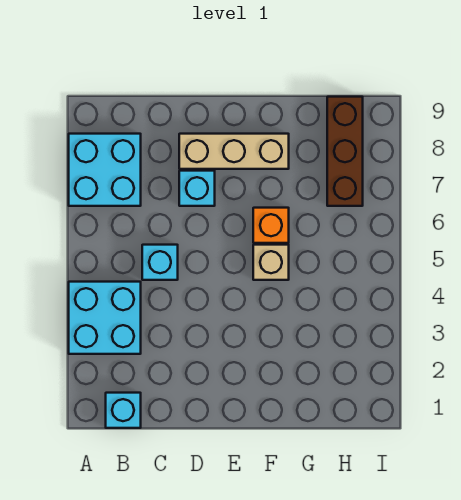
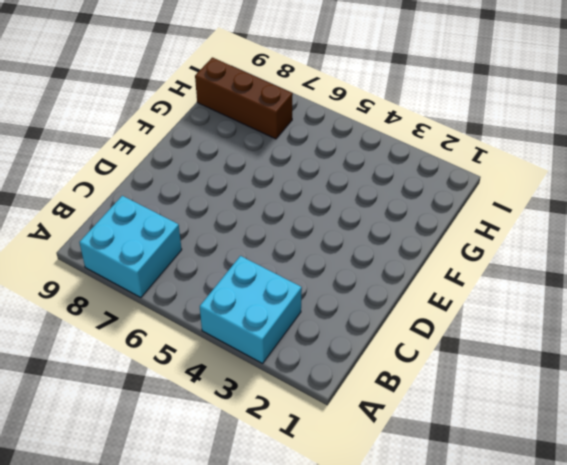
none -> cyan 1x1 brick [106,393,141,428]
none -> cyan 1x1 brick [142,245,178,280]

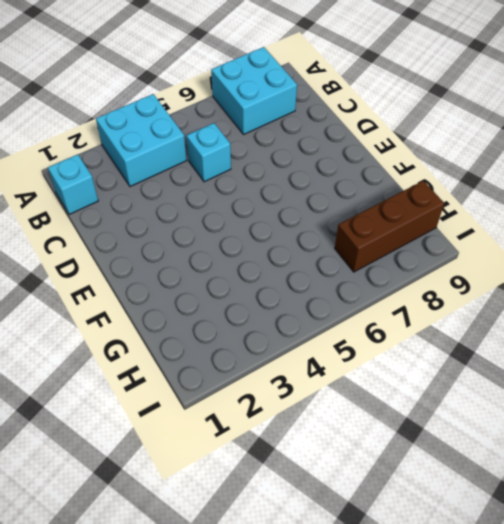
none -> cyan 1x1 brick [179,171,215,206]
none -> tan 1x3 brick [179,134,289,169]

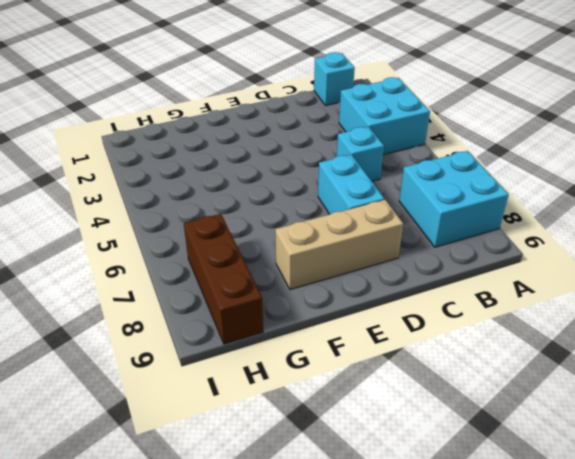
cyan 1x2 brick [318,155,384,214] -> cyan 1x1 brick [179,171,215,206]
none -> tan 1x1 brick [253,245,289,280]
none -> orange 1x1 brick [253,208,289,243]

